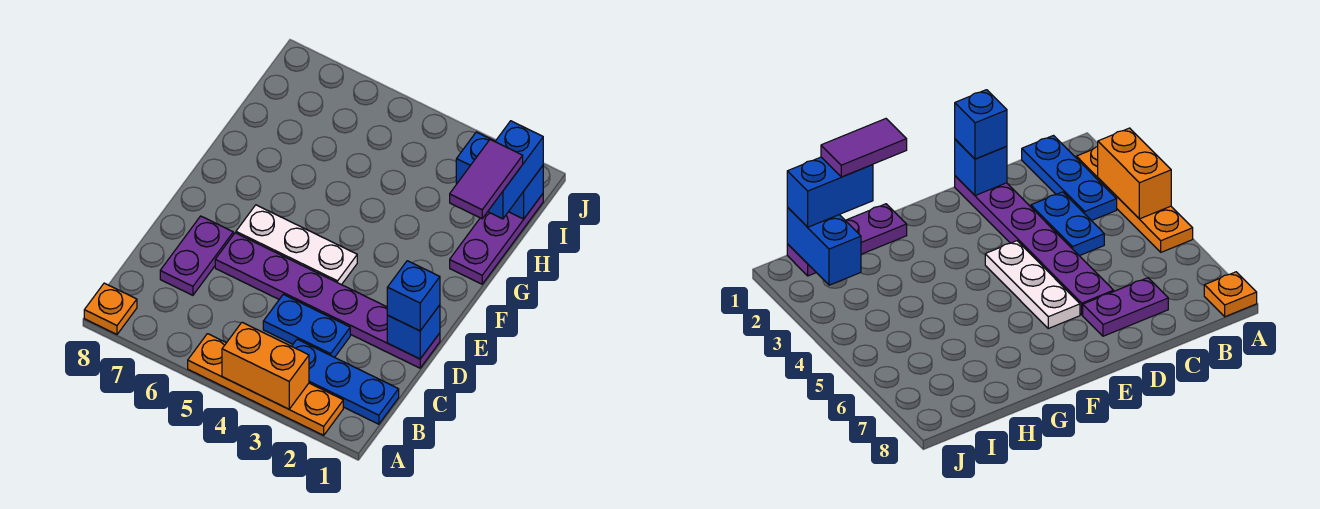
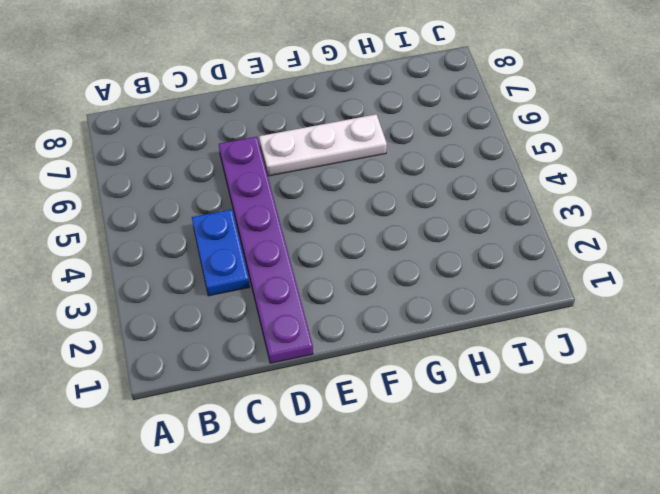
white 1x3 plate [259,114,387,176] -> white 1x3 plate turned to [236,205,357,285]
none -> orange 1x4 plate [188,334,343,435]
none -> orange 1x1 plate [84,283,137,334]
none -> blue 1x3 plate [292,339,399,424]

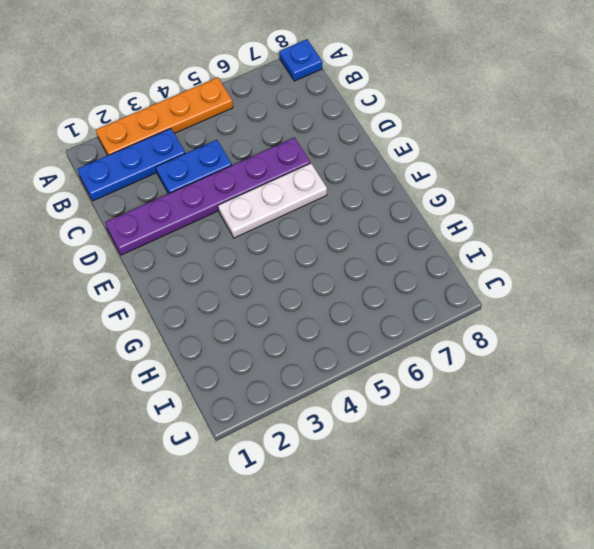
blue 1x1 plate [279,39,322,81] -> orange 1x1 plate [84,283,137,334]
none -> purple 1x2 plate [160,216,233,295]
none -> purple 1x3 plate [450,194,543,284]
none -> orange 1x2 brick [222,322,309,409]

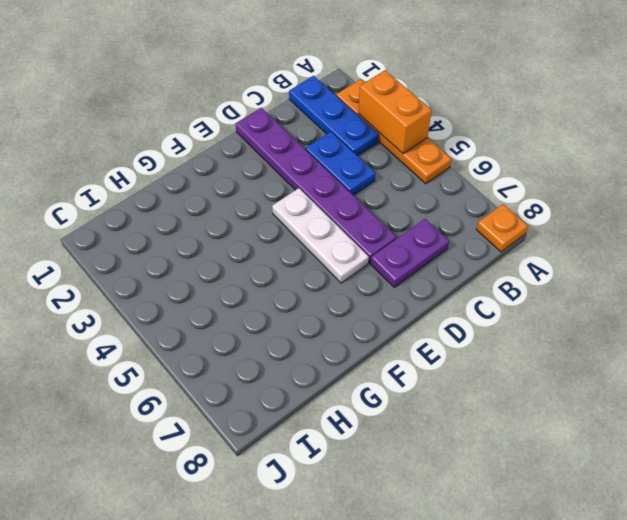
none -> purple 1x3 plate [450,194,543,284]
none -> blue 1x1 brick [387,305,440,359]
none -> blue 1x2 brick [456,132,543,219]

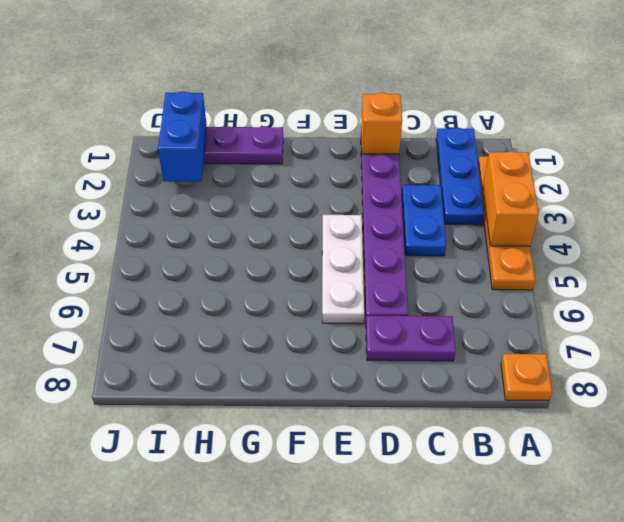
orange 1x1 brick [361,93,402,154] -> blue 1x1 brick [387,305,440,359]
none -> blue 1x1 brick [387,261,440,331]
none -> blue 1x2 brick [488,121,543,219]
none -> purple 1x2 tile [450,140,523,219]

